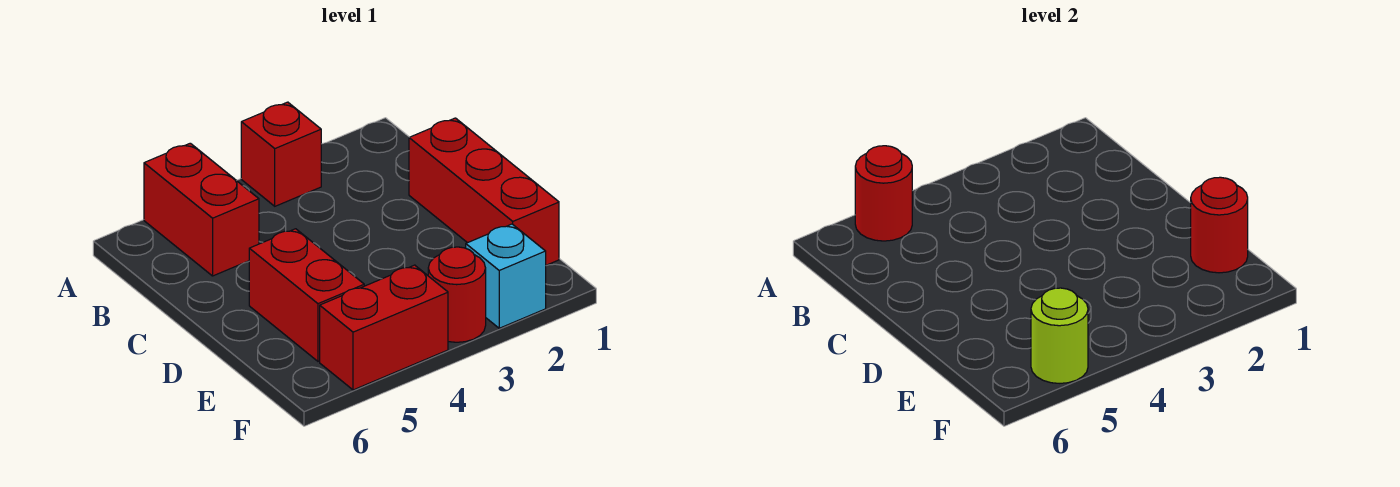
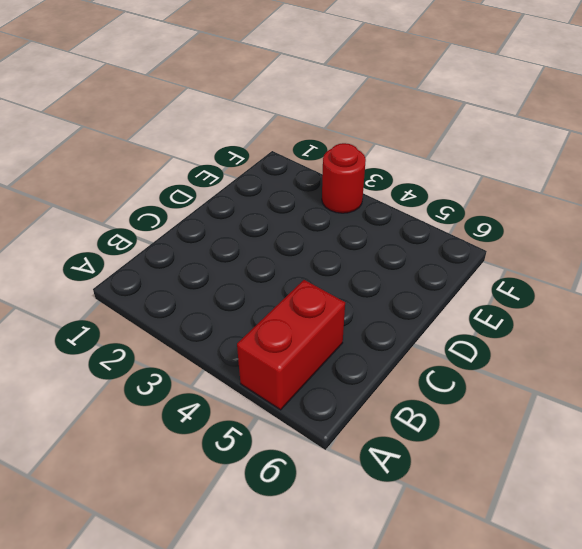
none -> red 1x1 brick [241,102,321,206]
none -> red 1x3 brick [409,118,559,265]

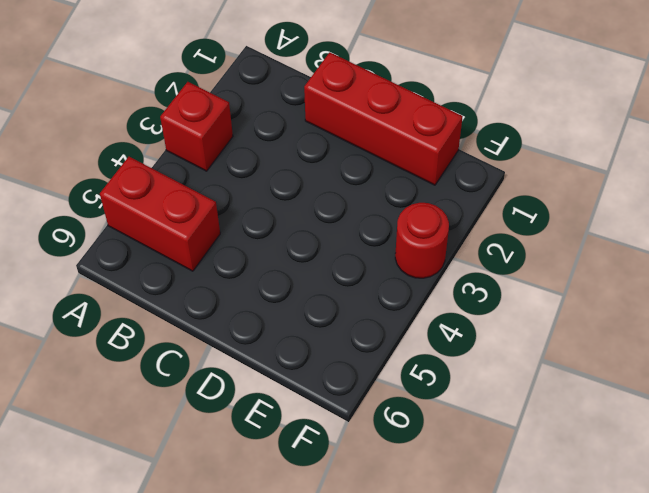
none -> red 1x2 brick [249,229,364,361]
none -> cyan 1x1 brick [466,224,546,328]

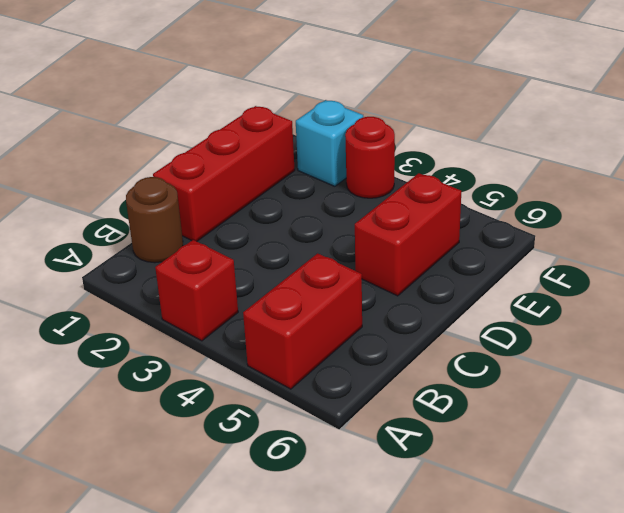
brown 1x1 round brick [126,177,183,263] -> none
none -> red 1x2 brick [320,265,448,390]
none -> red 1x1 round brick [855,146,912,241]

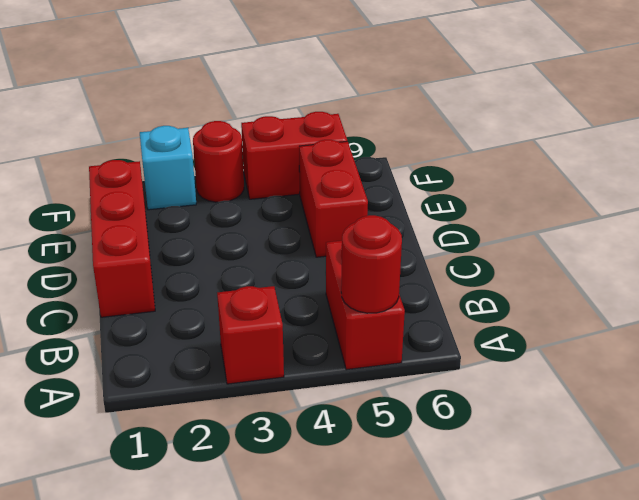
none -> red 1x1 round brick [1191,177,1248,273]
none -> lime 1x1 round brick [1031,288,1088,383]

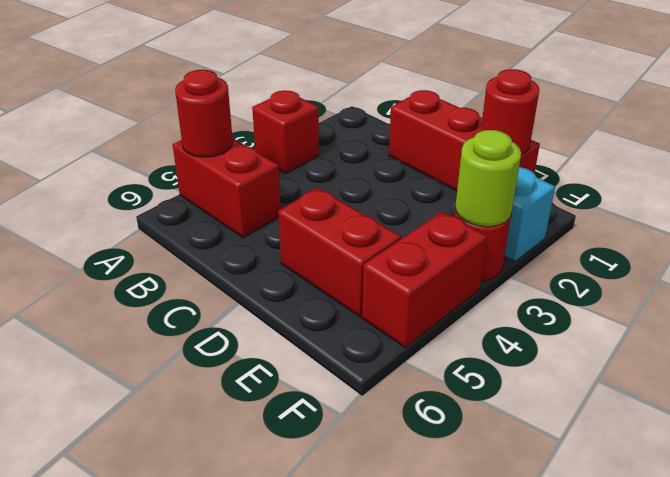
lime 1x1 round brick [455,130,521,227] -> lime 1x1 round brick moved to [1031,288,1088,383]

